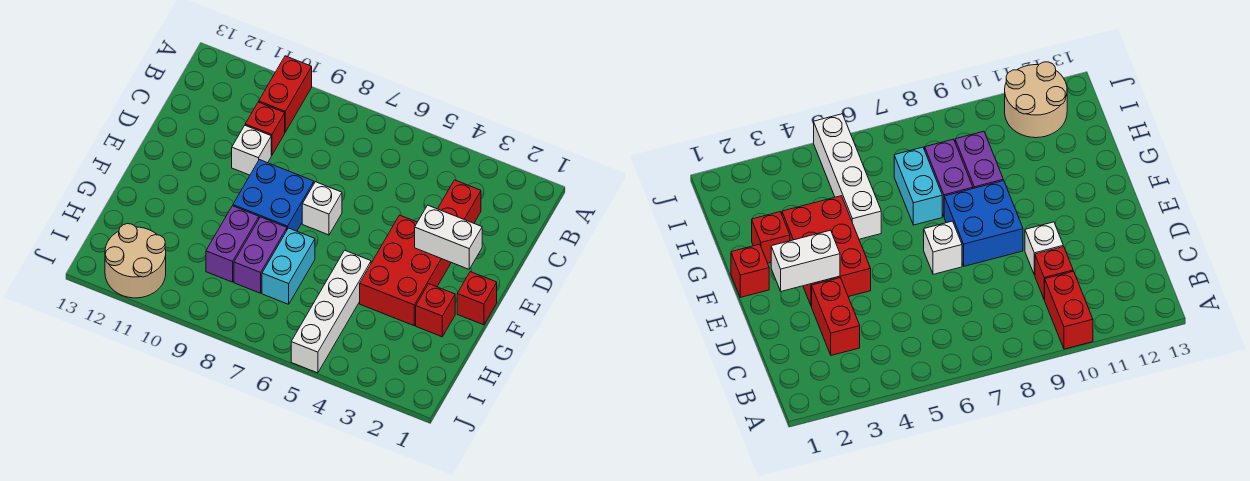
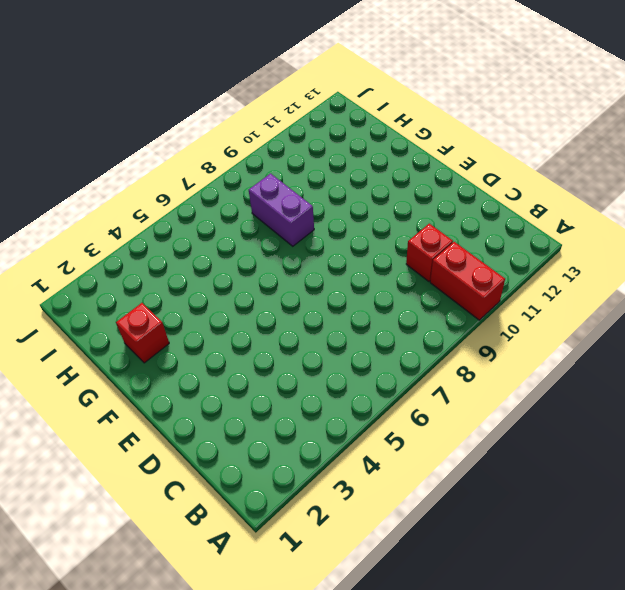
none -> red 1x2 brick [438,180,481,223]
none -> white 1x1 brick [232,126,271,175]
none -> red 2x3 brick [360,215,451,326]

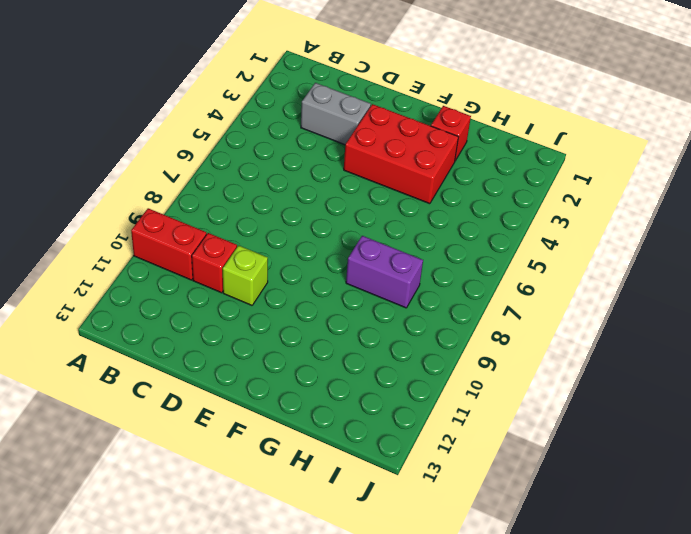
grey 1x2 brick [301,83,371,145] -> red 1x2 brick [438,180,481,223]
lime 1x1 brick [223,245,268,305] -> white 1x1 brick [232,126,271,175]
none -> white 1x1 brick [302,182,342,235]
none -> blue 2x2 brick [233,160,314,231]
none -> red 1x1 brick [457,272,497,325]

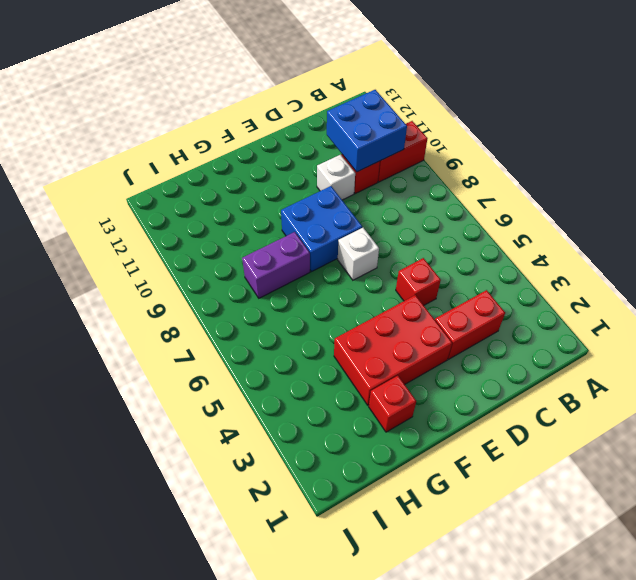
blue 2x2 brick [327,90,407,172] -> none
red 1x1 brick [396,258,441,305] -> red 1x1 brick moved to [457,272,497,325]
none -> white 1x4 brick [291,250,371,373]
none -> cyan 1x2 brick [262,228,315,304]
none -> purple 1x2 brick [206,206,259,282]

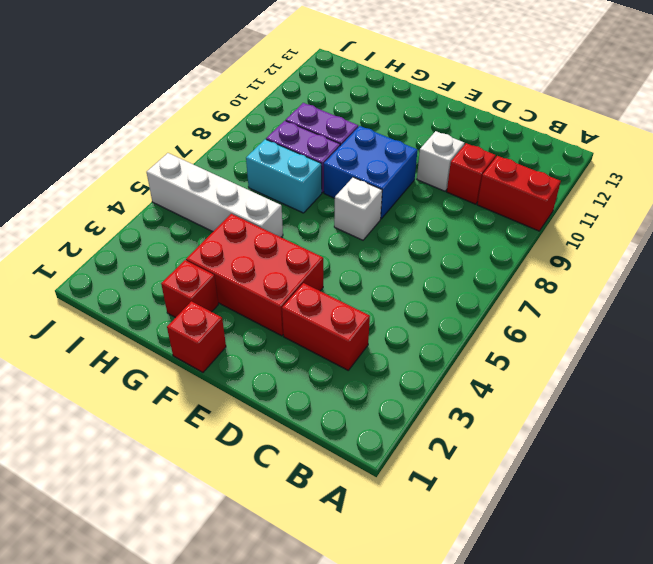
none -> tan 2x2 round brick [105,224,166,298]
none -> white 1x2 brick [415,205,482,269]

